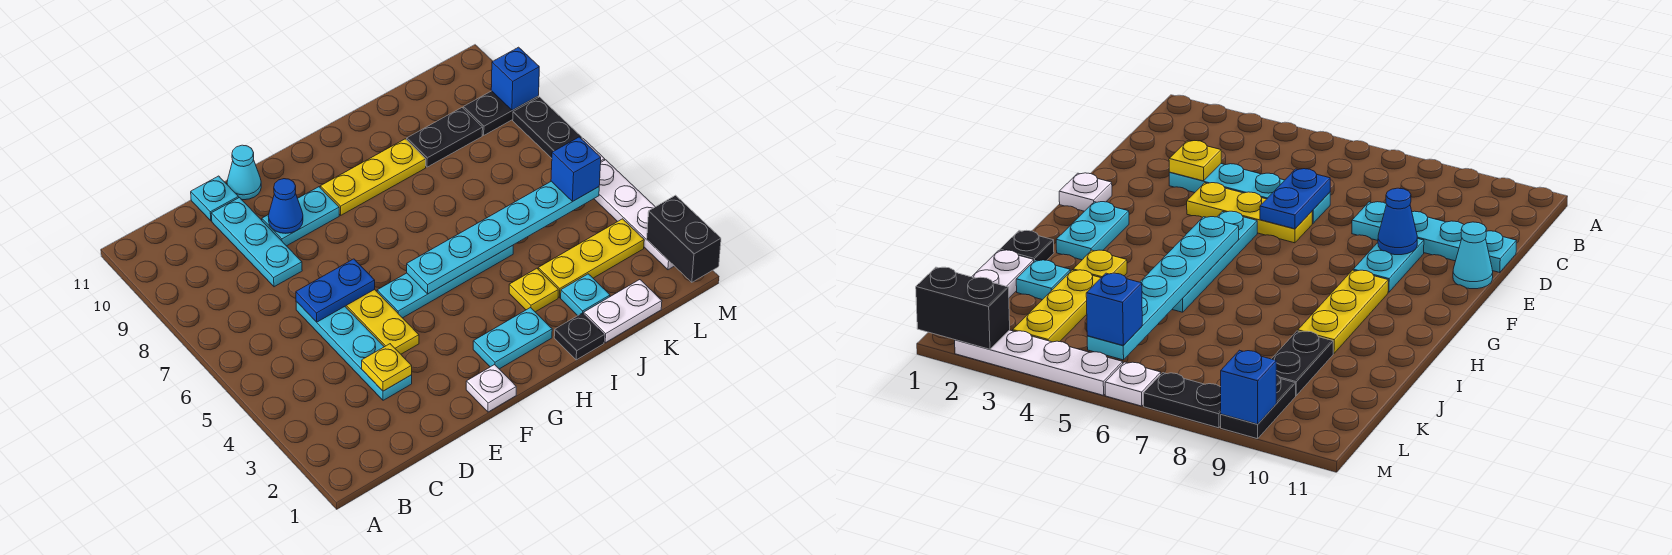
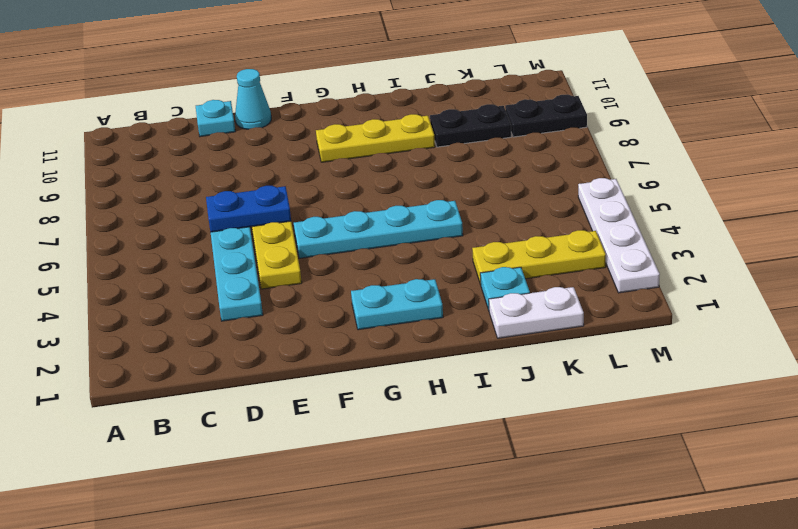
none -> cyan 1x3 plate [211,198,302,287]
none -> cyan 1x2 plate [262,187,339,246]
none -> white 1x1 plate [466,365,516,412]

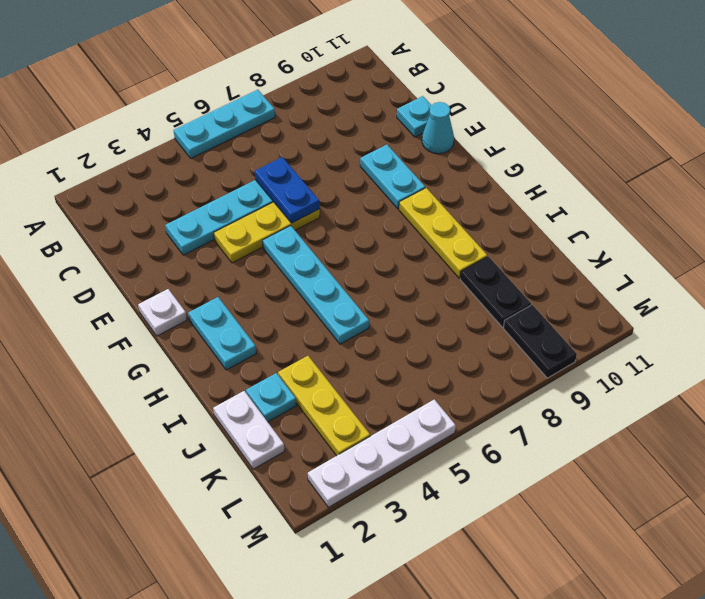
cyan 1x3 plate [174,90,275,158] -> cyan 1x3 plate moved to [211,198,302,287]
none -> black 1x1 plate [554,313,604,360]
none -> yellow 1x1 plate [509,268,558,312]
none -> white 1x1 plate [1105,362,1161,406]

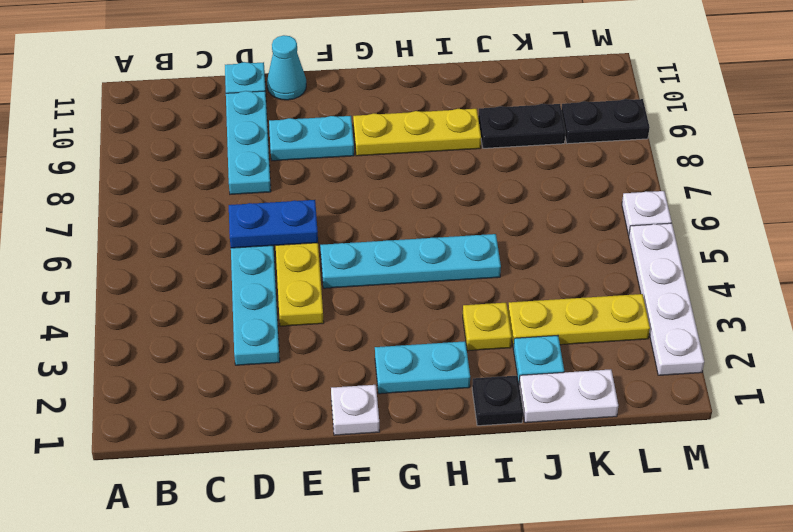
none -> black 1x2 plate [513,97,582,158]
none -> yellow 1x1 plate [362,344,412,391]
none -> blue 1x1 cone [268,179,303,233]

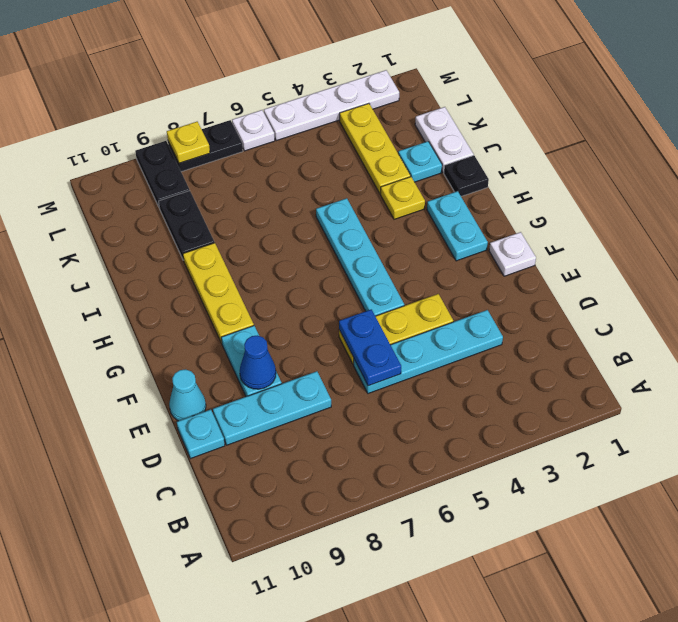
yellow 1x1 plate [167,122,210,163] -> yellow 1x1 plate moved to [362,344,412,391]
none -> cyan 1x6 plate [407,181,599,294]
none -> black 1x2 brick [647,195,721,282]
none -> blue 1x1 brick [491,47,539,110]

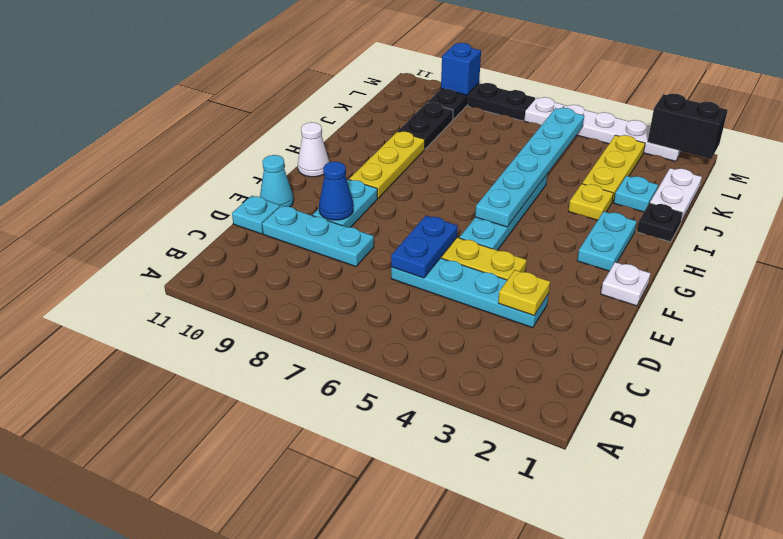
white 1x1 cone [298,122,329,177] -> none
none -> blue 1x1 brick [551,137,601,201]

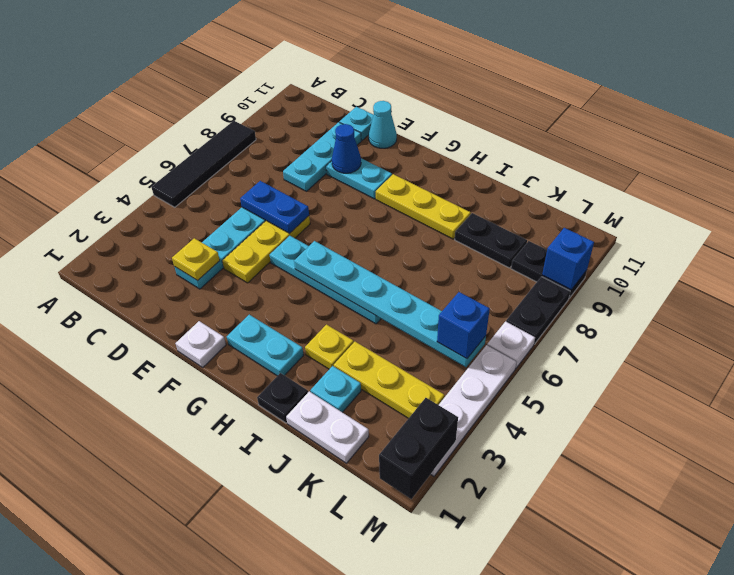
black 1x4 tile [151,121,256,207] -> none

